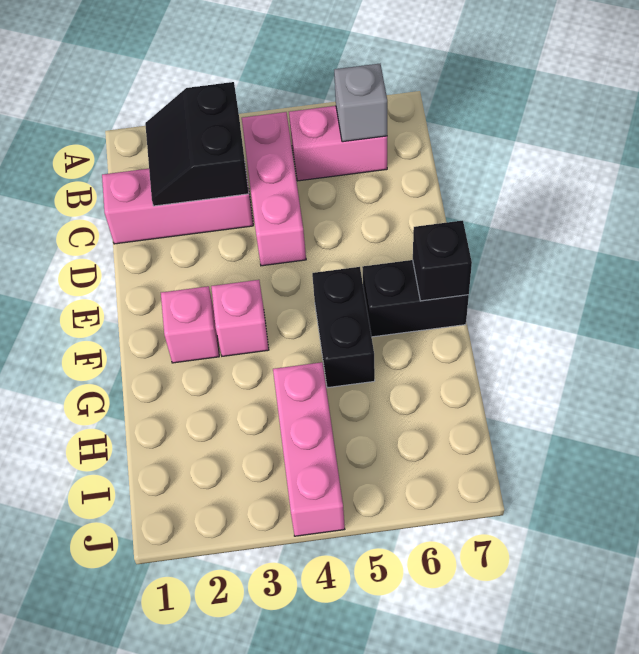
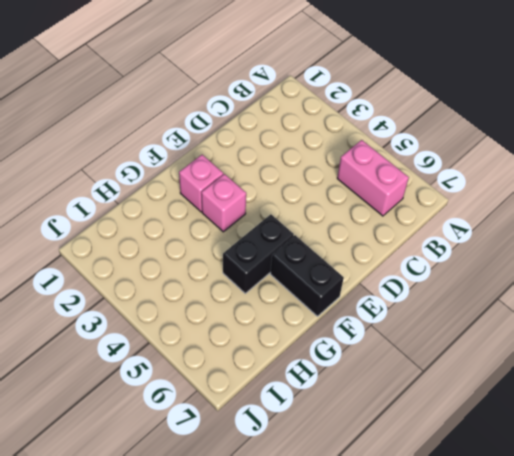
none -> pink 1x3 brick [242,112,306,266]
none -> pink 1x3 brick [102,166,253,244]

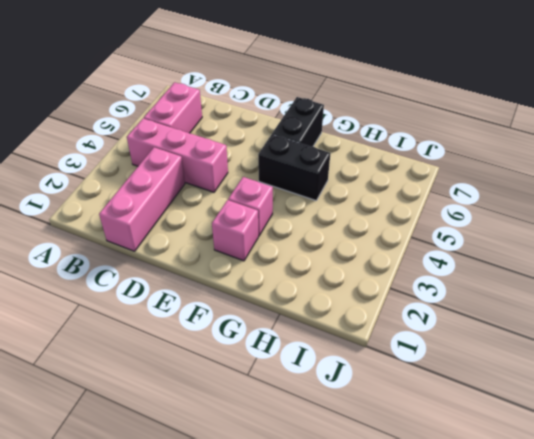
none -> pink 1x3 brick [273,362,345,536]
none -> black 2x2 slope [145,82,249,206]

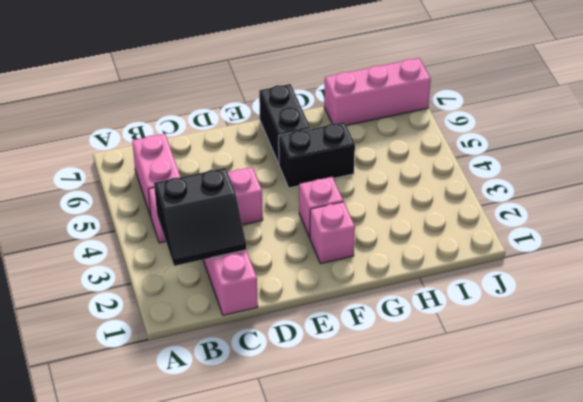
pink 1x3 brick [324,58,431,125] -> pink 1x3 brick moved to [273,362,345,536]
none -> grey 1x1 brick [334,64,387,142]
none -> black 1x1 brick [413,220,472,301]

